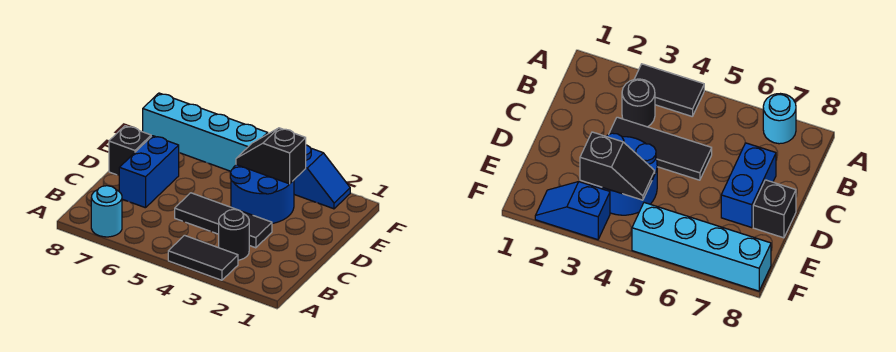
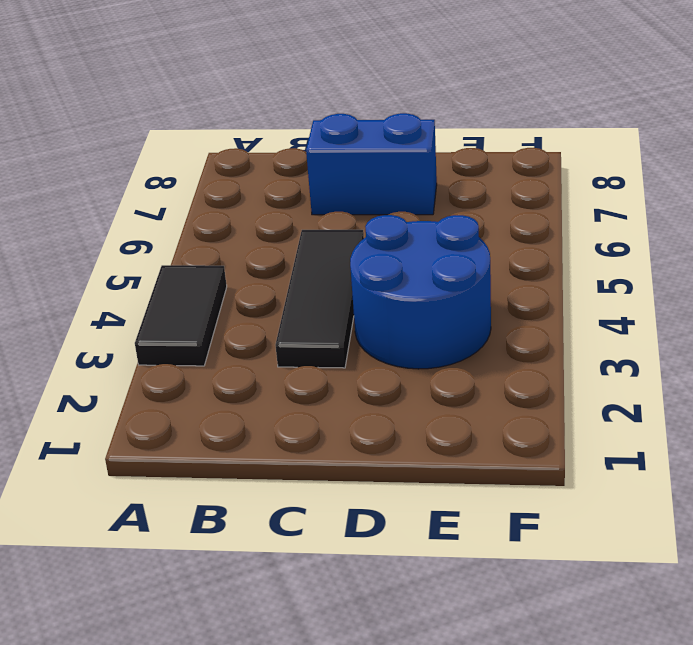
none -> cyan 1x1 round brick [91,186,122,237]
none -> black 1x1 round brick [219,209,249,260]

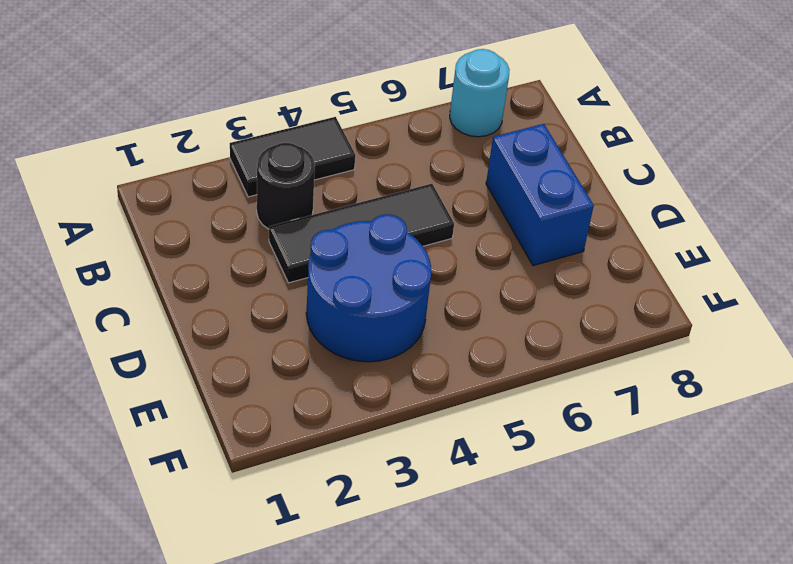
none -> black 1x1 brick [109,126,151,175]
none -> blue 1x2 slope [294,145,350,209]

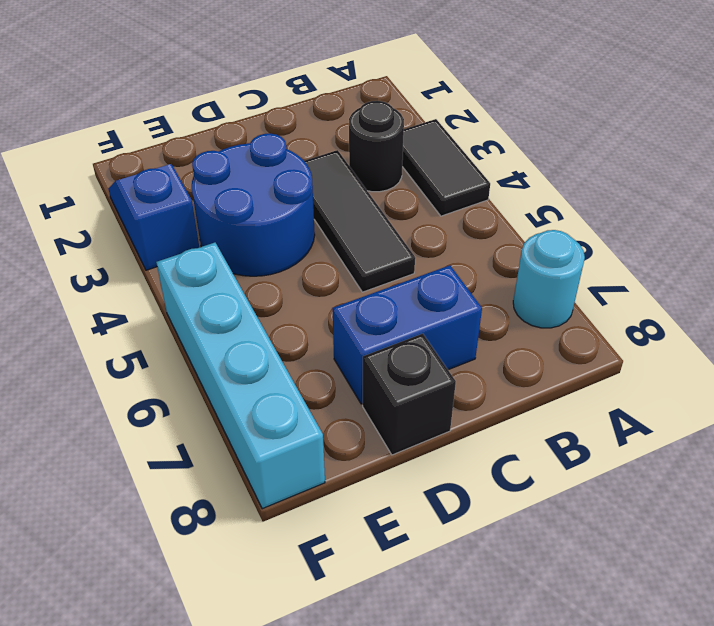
none -> black 1x2 slope [236,128,306,184]

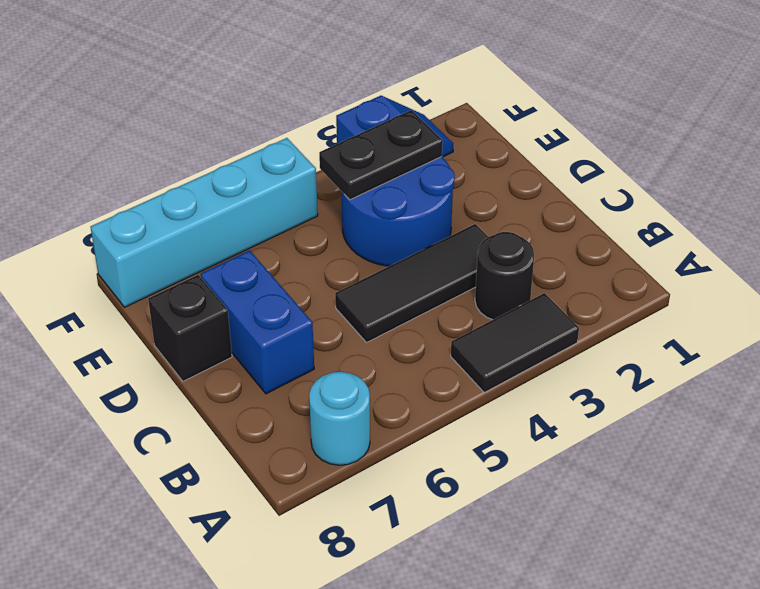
black 1x2 plate [319,110,443,200] -> black 1x2 slope [236,128,306,184]

